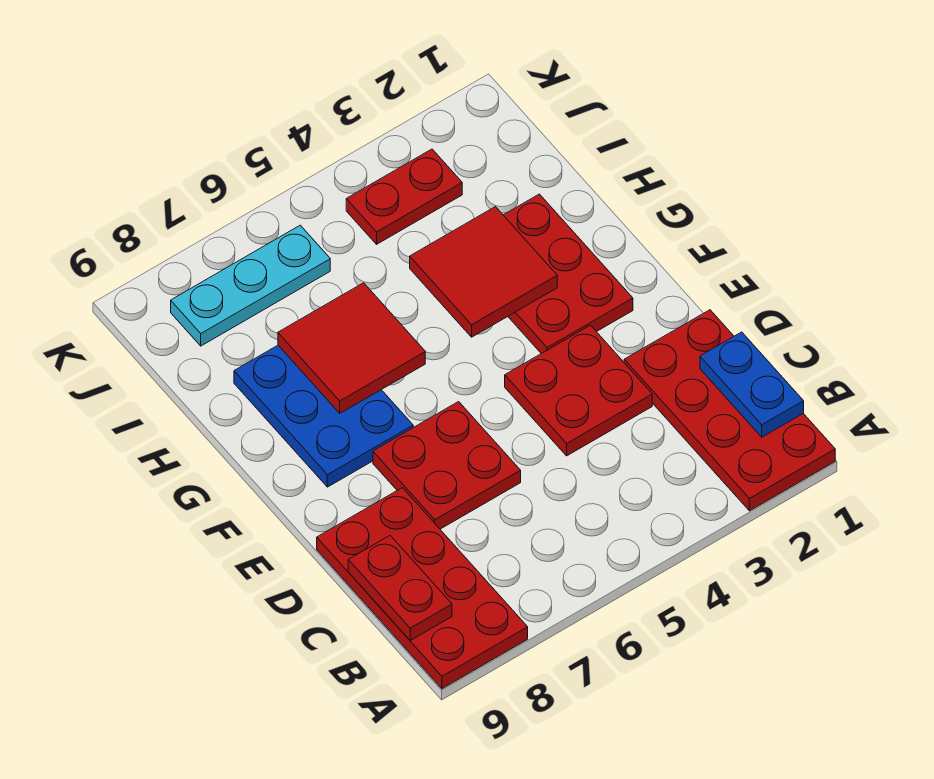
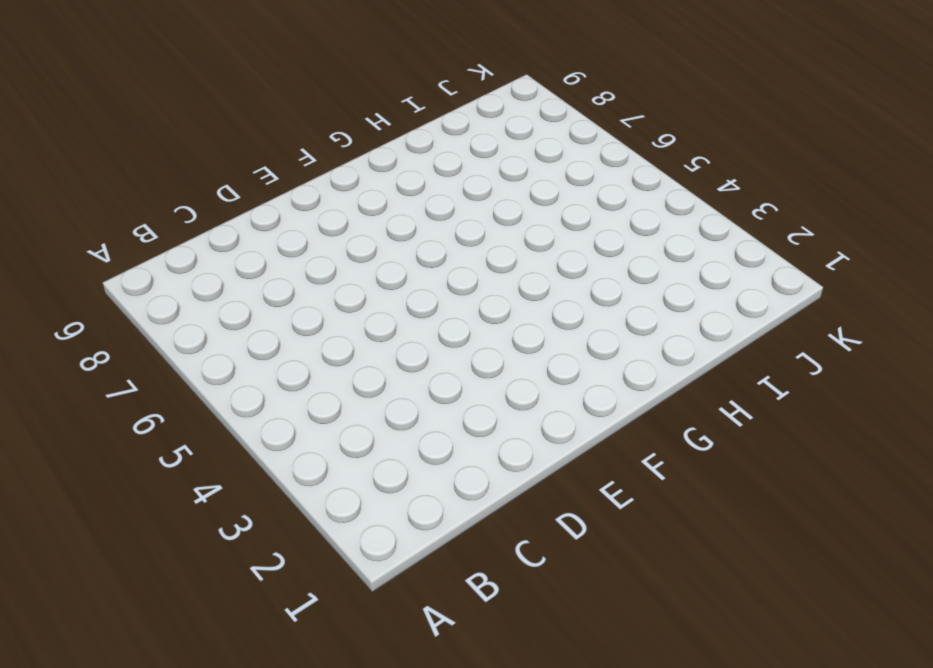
none -> red 2x4 plate [624,310,835,511]
none -> red 2x4 plate [317,488,528,689]
none -> red 2x2 plate [505,325,652,456]

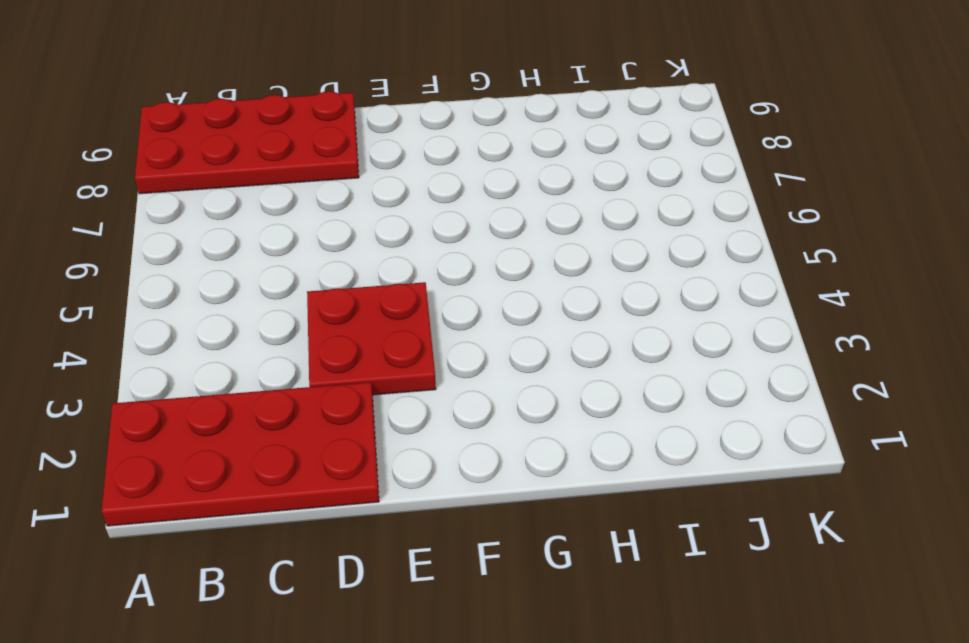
none -> red 2x2 plate [373,402,521,529]
none -> red 2x3 plate [504,194,633,354]
none -> blue 2x3 plate [234,345,413,487]

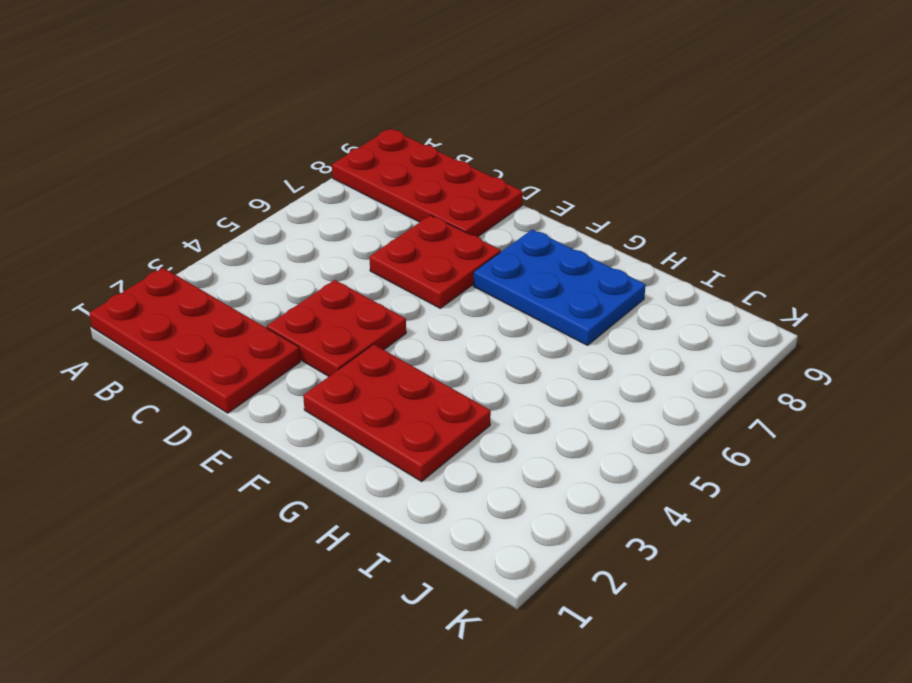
none -> red 1x2 plate [346,149,462,244]
none -> cyan 1x3 plate [171,225,330,346]
none -> blue 1x2 plate [700,332,804,437]

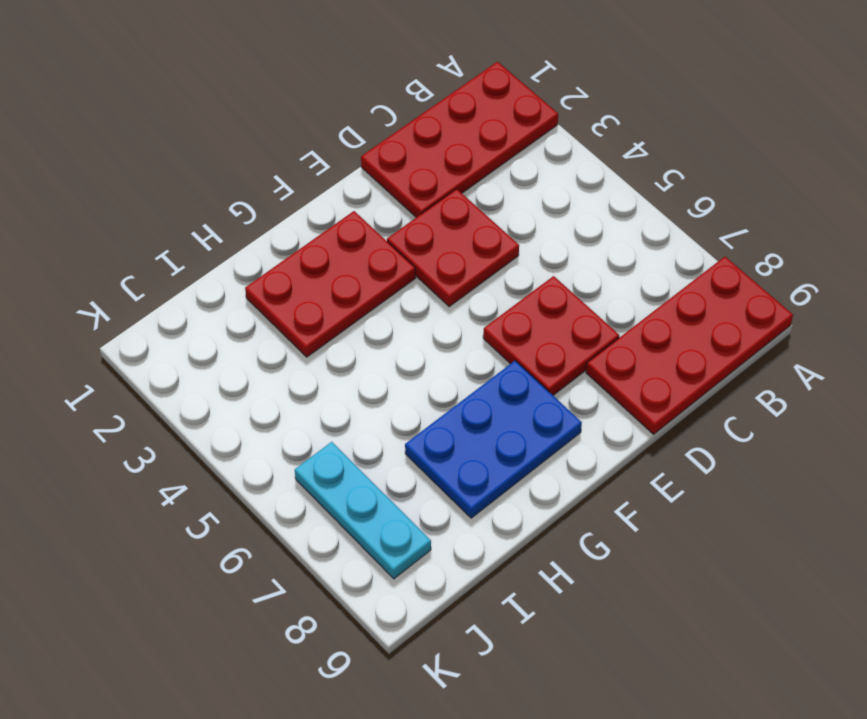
none -> red 1x2 plate [346,149,462,244]
none -> blue 1x2 plate [700,332,804,437]
none -> red 1x2 plate [348,536,452,640]

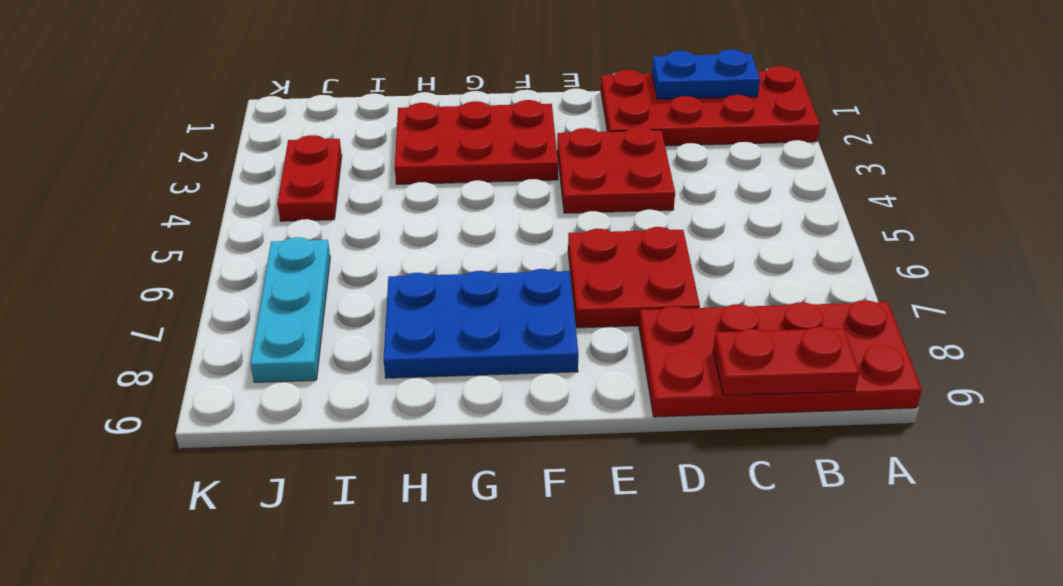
none -> red 2x2 tile [410,207,557,337]
none -> red 2x2 tile [278,283,425,413]

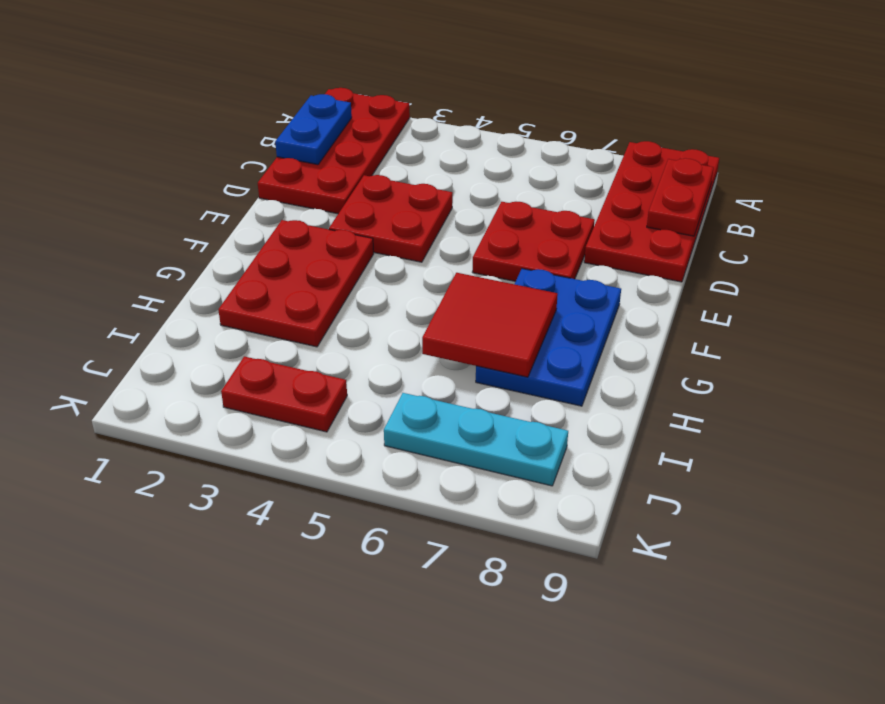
none -> red 2x2 tile [410,207,557,337]

